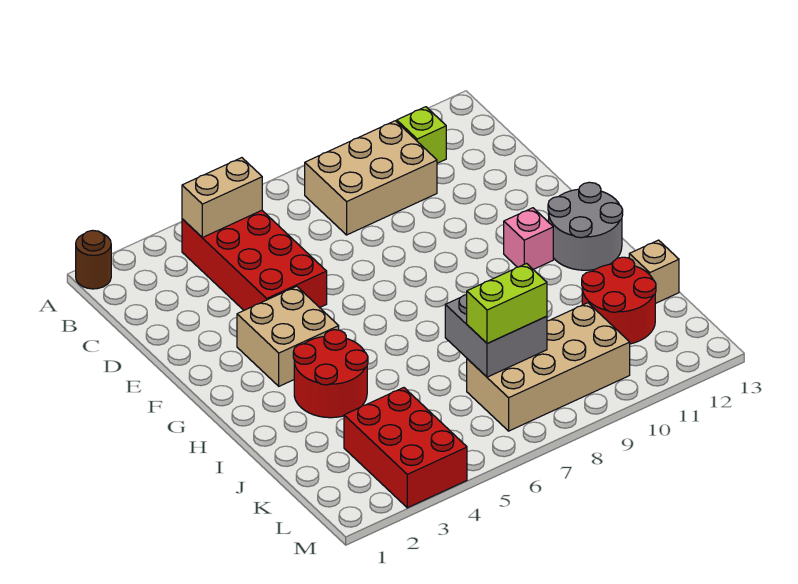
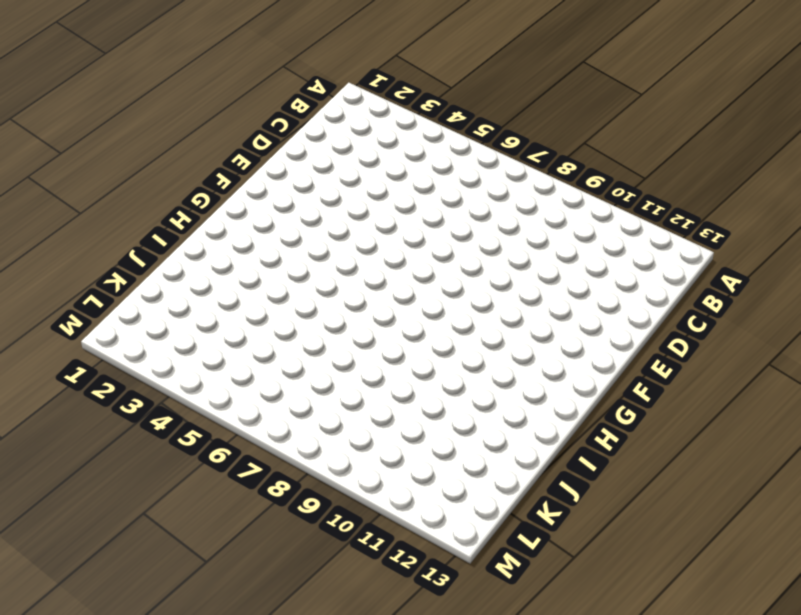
none -> brown 1x1 round brick [76,230,111,289]
none -> red 2x4 brick [182,210,327,310]
none -> tan 2x3 brick [305,121,437,235]

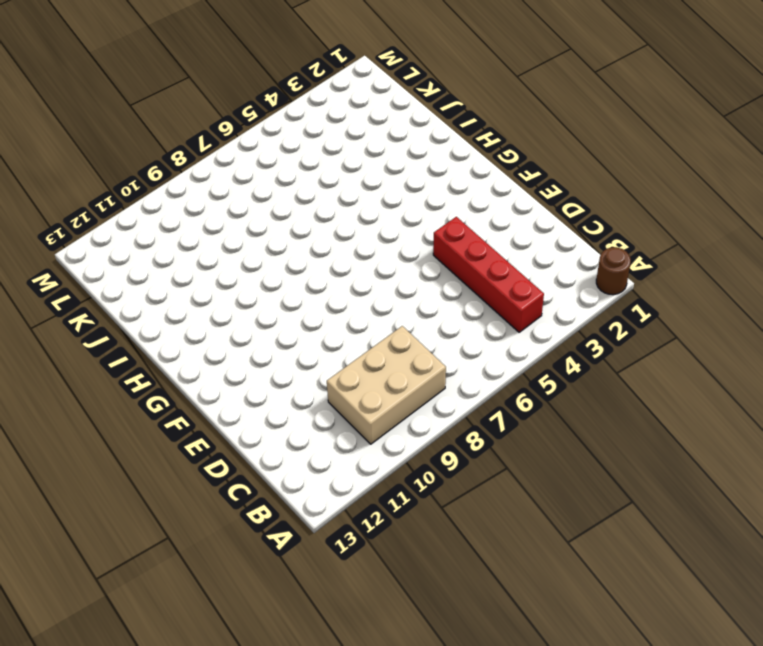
red 1x4 brick [433,217,544,332] -> red 2x4 brick [182,210,327,310]
none -> lime 1x1 brick [397,107,446,163]
none -> tan 2x2 brick [237,286,339,386]
none -> pink 1x1 brick [504,208,553,269]

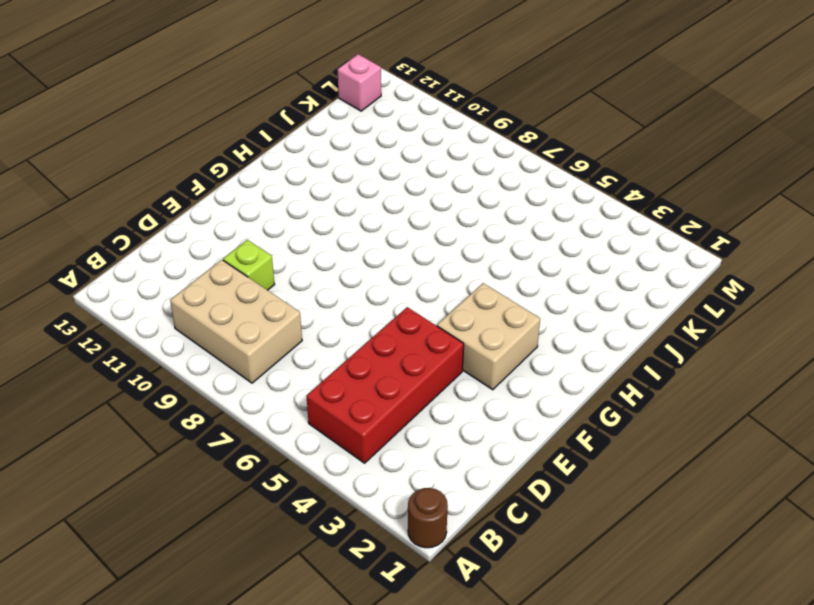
lime 1x1 brick [223,240,275,290] -> lime 1x1 brick moved to [397,107,446,163]
pink 1x1 brick [338,54,381,111] -> pink 1x1 brick moved to [504,208,553,269]
none -> grey 2x2 round brick [548,182,623,270]
none -> red 2x2 round brick [293,330,368,418]
none -> red 2x2 round brick [582,257,656,344]

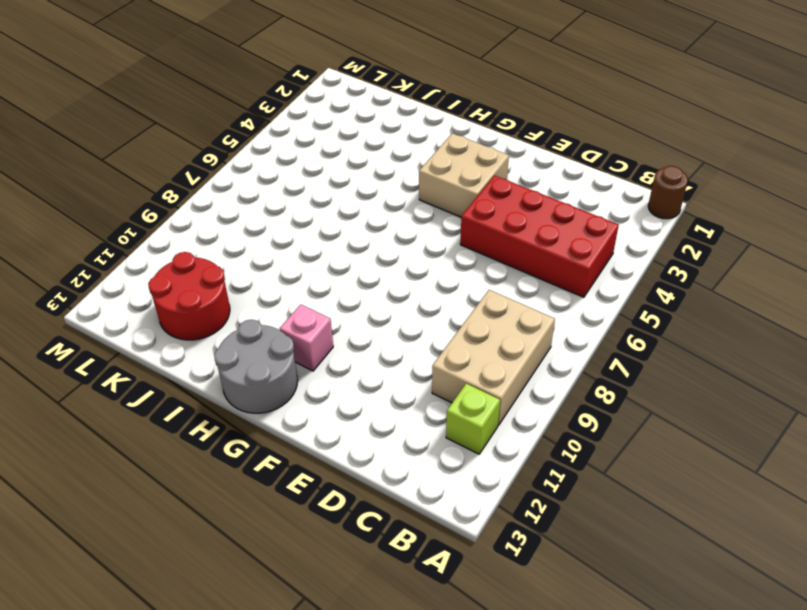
none -> red 2x2 round brick [293,330,368,418]
none -> tan 1x1 brick [629,240,679,304]
none -> red 2x3 brick [344,388,467,508]

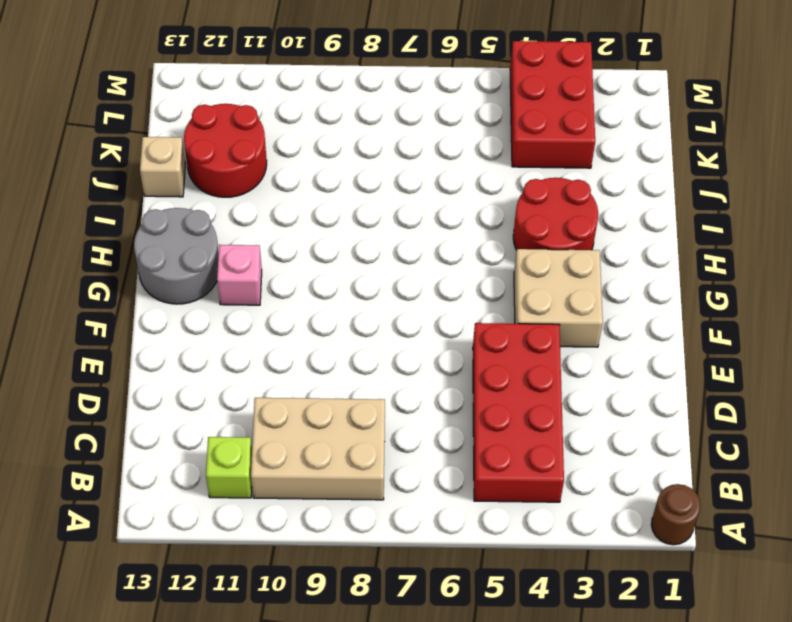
none -> tan 2x4 brick [467,303,630,431]
none -> tan 1x2 brick [182,158,262,237]
none -> grey 2x2 brick [445,295,547,377]

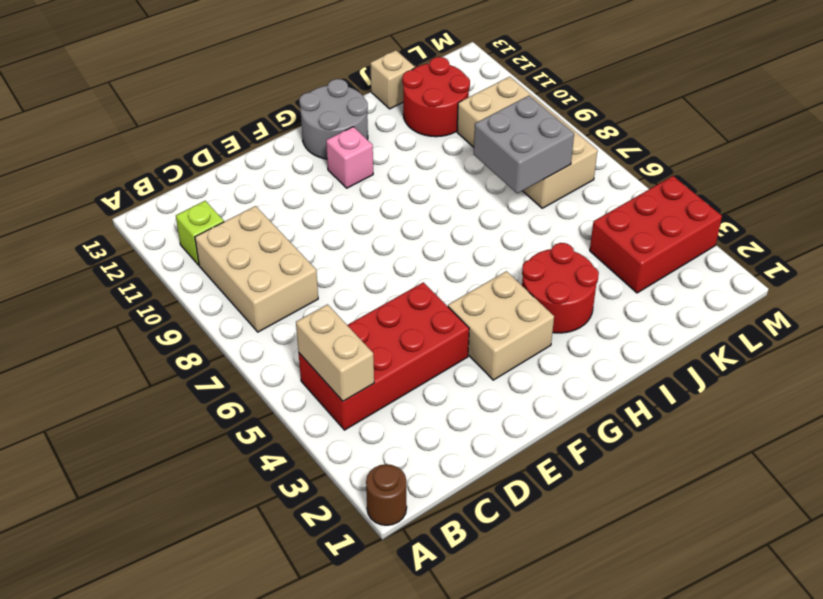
none -> lime 1x2 brick [467,264,547,344]

